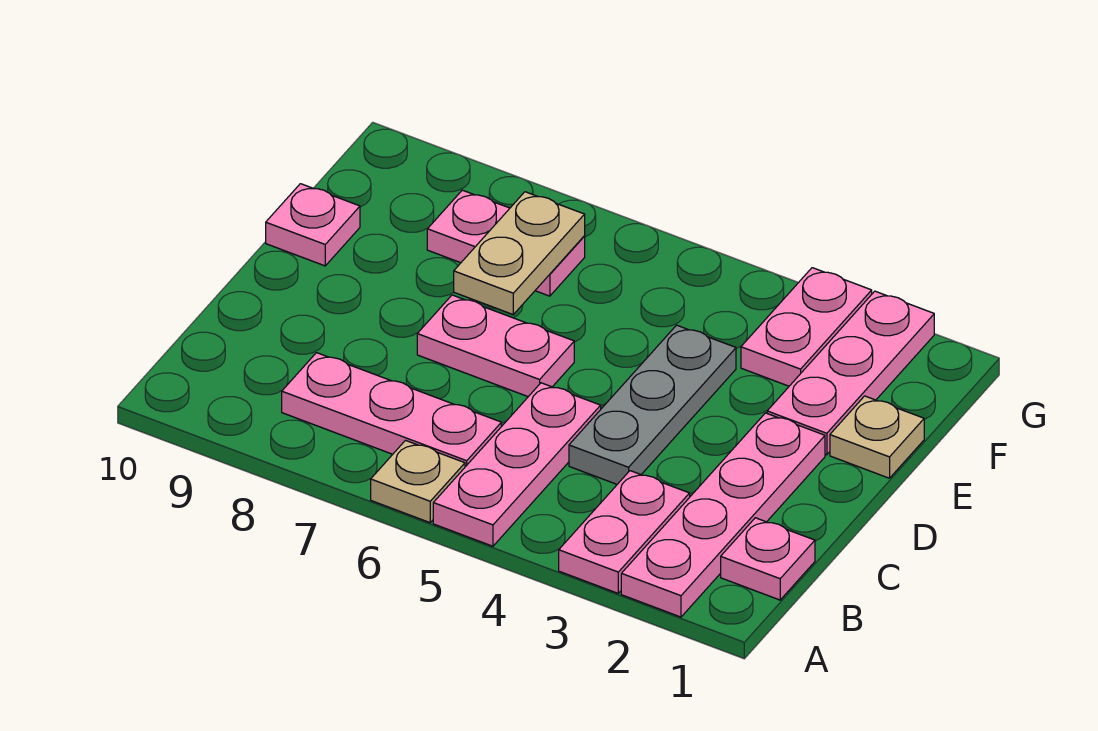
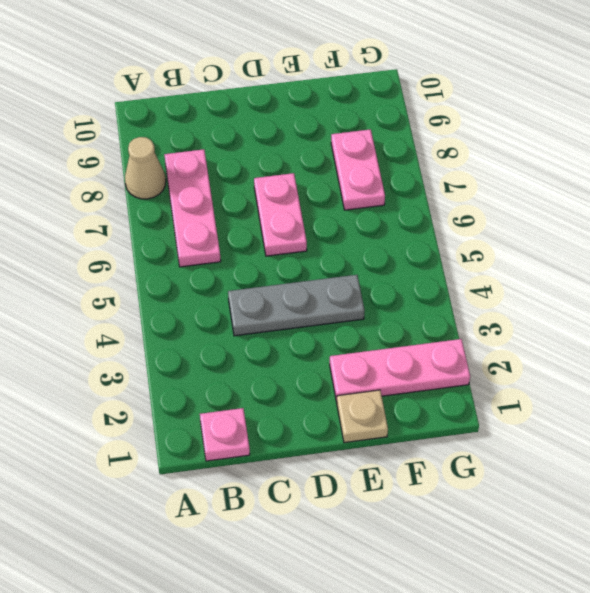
tan 1x1 cone [125,137,166,199] -> none
none -> pink 1x4 plate [621,413,825,617]
none -> pink 1x2 plate [559,471,690,593]
none -> pink 1x3 plate [433,383,601,546]

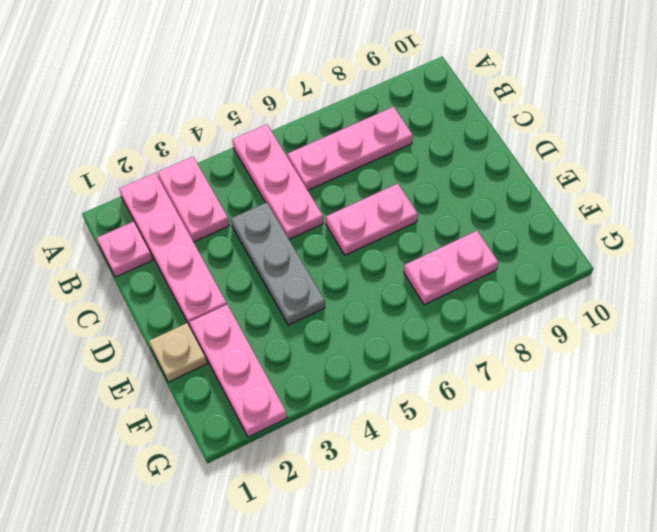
none -> tan 1x1 plate [371,440,465,523]
none -> pink 1x1 plate [266,184,360,266]
none -> pink 1x2 plate [741,268,872,386]

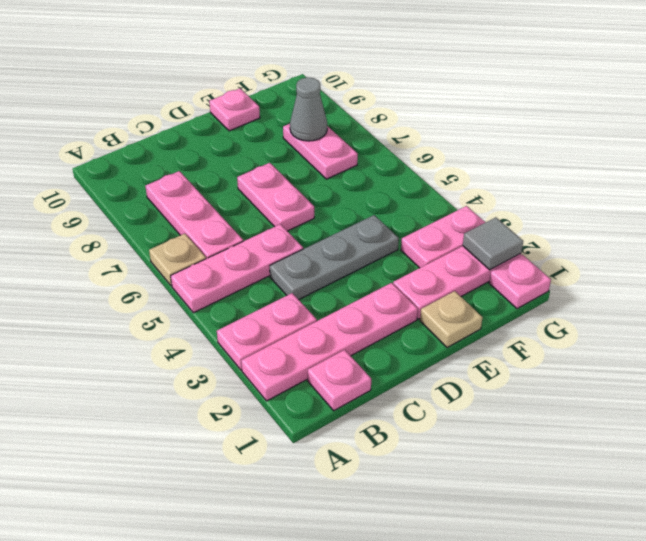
grey 1x1 cone [290,77,327,141] -> none
pink 1x1 plate [489,255,551,309] -> none
grey 1x1 tile [463,217,523,270] -> none
none -> tan 1x2 plate [454,192,585,314]

